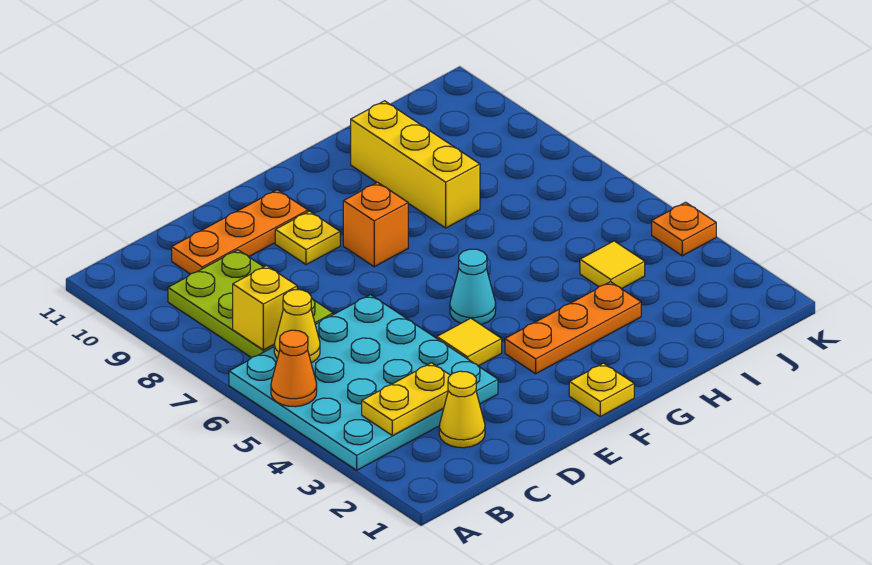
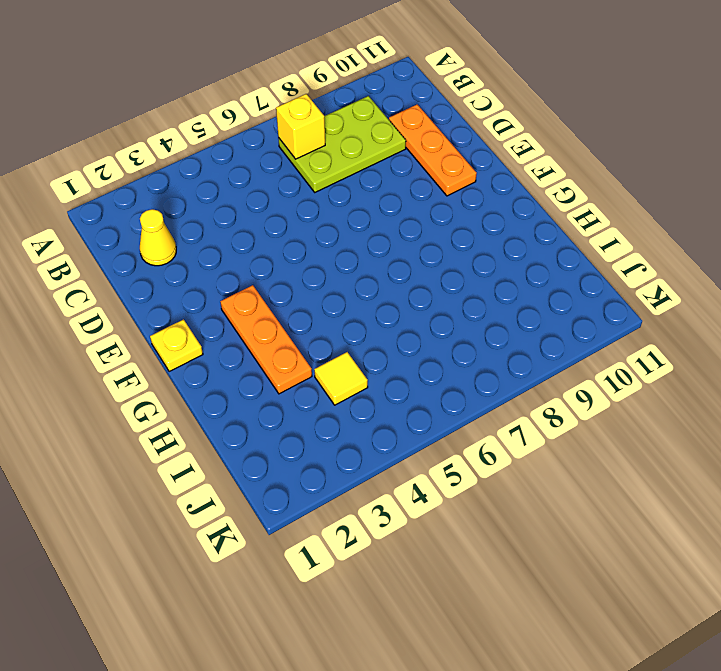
none -> cyan 4x4 plate [229,295,498,470]
none -> yellow 1x1 tile [437,318,502,366]
none -> yellow 1x1 plate [275,211,340,265]

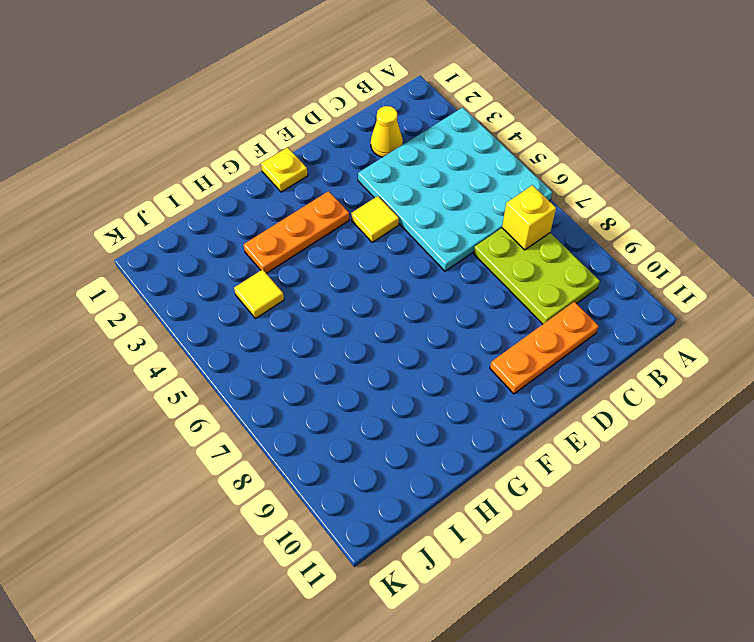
none -> yellow 1x1 plate [275,211,340,265]
none -> cyan 1x1 cone [450,249,496,324]
none -> orange 1x1 brick [343,182,408,267]

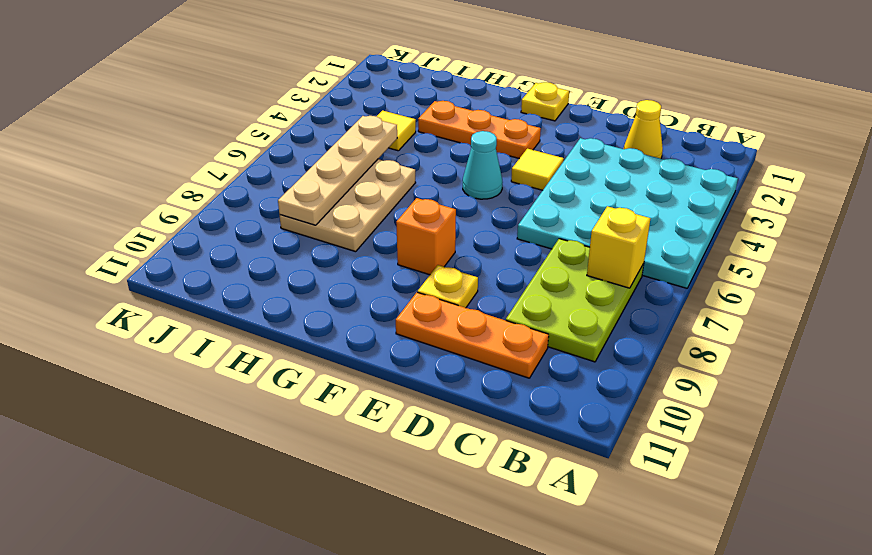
tan 2x3 plate [280,159,416,252] -> yellow 1x3 brick [351,101,480,228]
tan 1x4 plate [278,116,397,225] -> none
none -> orange 1x1 plate [652,202,716,256]
none -> orange 1x1 cone [271,330,317,407]
none -> yellow 1x2 plate [362,363,450,436]

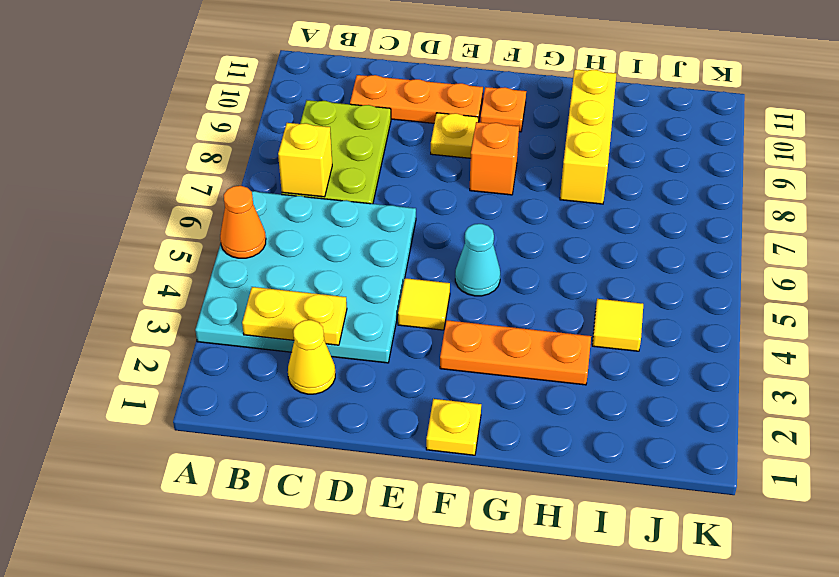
orange 1x1 plate [480,87,526,132] -> orange 1x1 plate moved to [652,202,716,256]
none -> yellow 1x1 cone [274,289,320,363]

